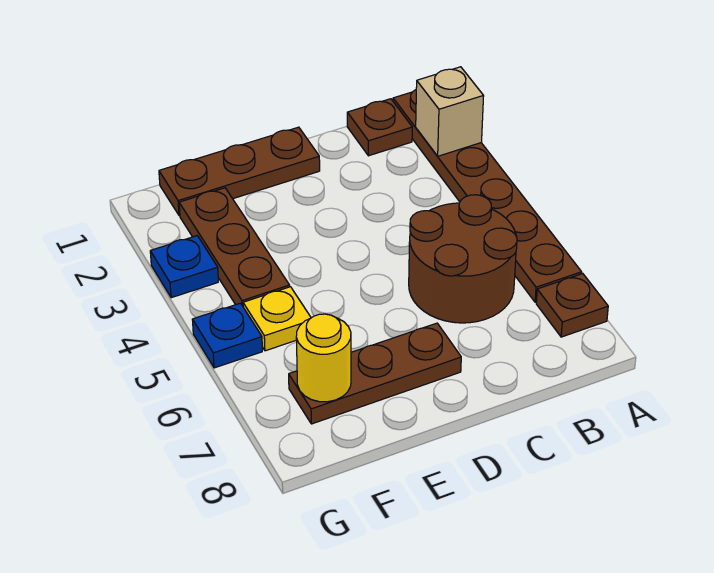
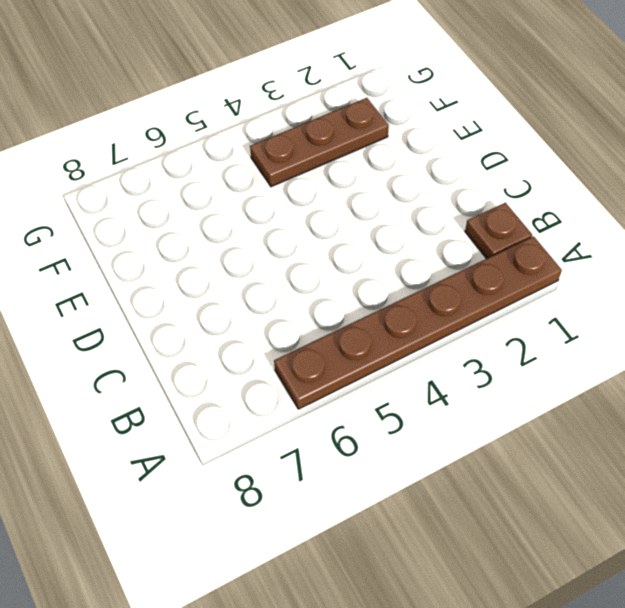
none -> brown 1x1 plate [536,274,608,337]
none -> brown 2x2 round brick [409,195,517,323]
none -> brown 1x3 plate [159,127,320,216]

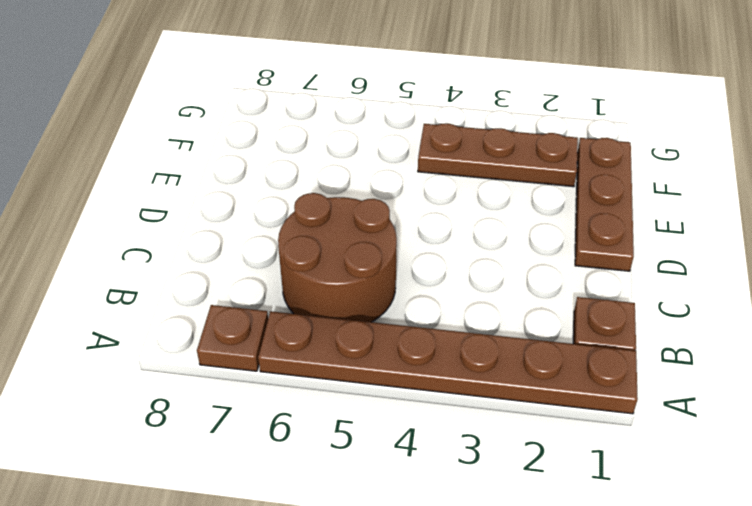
none -> brown 1x3 plate [289,323,461,424]
none -> yellow 1x1 plate [243,287,311,351]
none -> blue 1x1 plate [150,236,218,298]

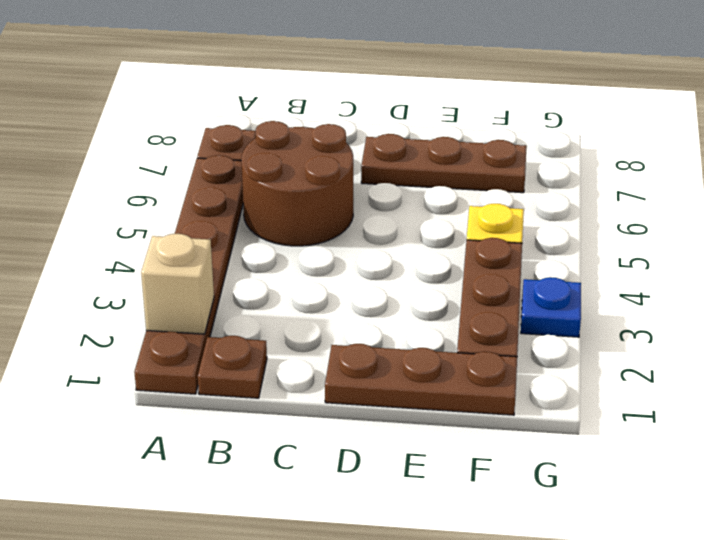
none -> blue 1x1 plate [192,303,262,368]
none -> yellow 1x1 round brick [296,314,351,402]

